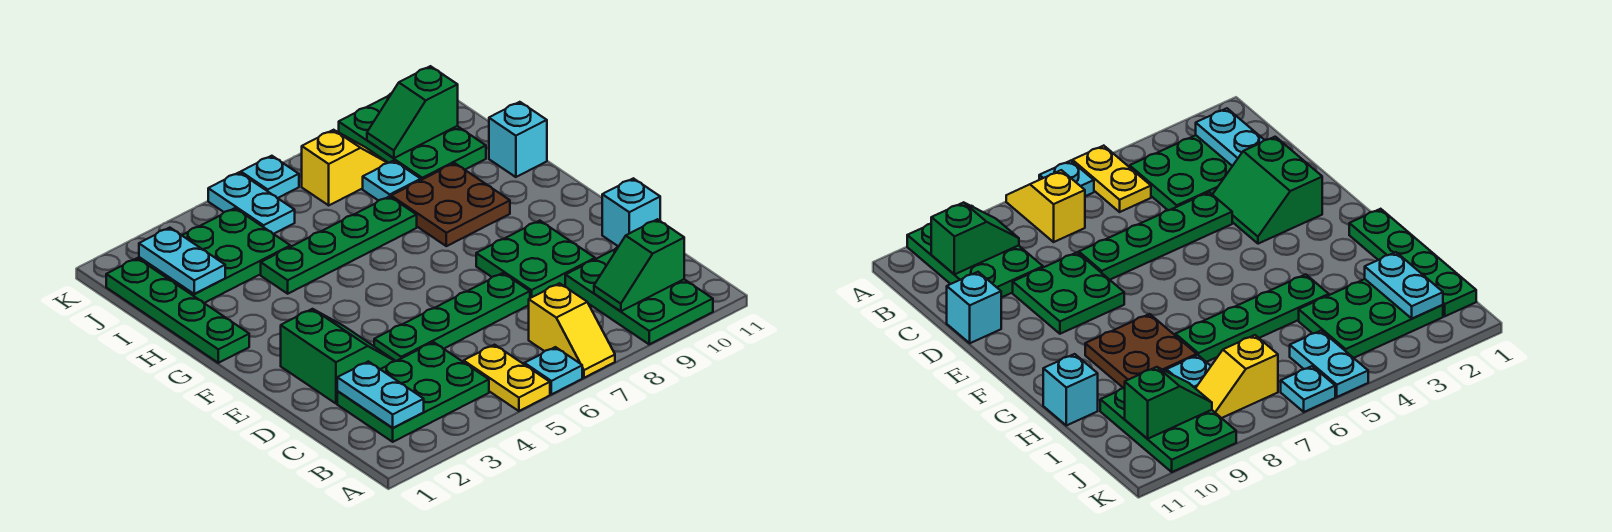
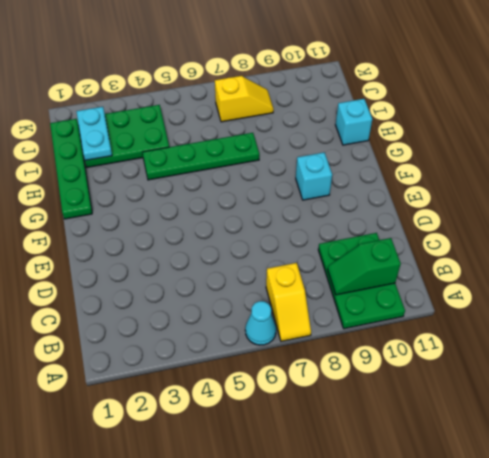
cyan 1x1 cone [245,301,276,345] -> cyan 1x1 plate [524,347,582,394]
cyan 1x1 brick [296,152,332,200] -> cyan 1x1 brick moved to [602,178,660,246]
none -> yellow 1x2 plate [464,345,550,411]
none -> green 2x3 plate [337,342,489,442]
none -> green 2x2 slope [281,309,395,404]

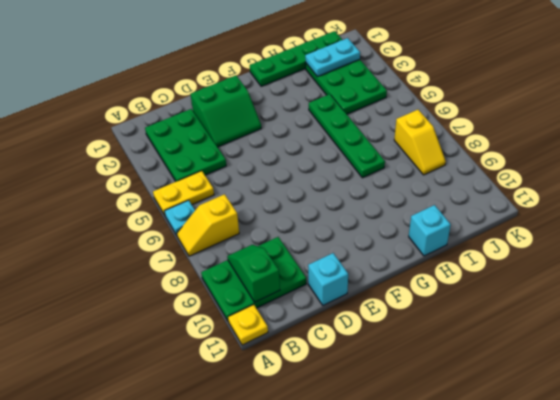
yellow 1x1 plate [228,305,268,345] -> none
none -> green 1x4 plate [374,273,530,361]
none -> green 2x2 plate [476,221,595,298]
none -> brown 2x2 plate [391,163,510,246]

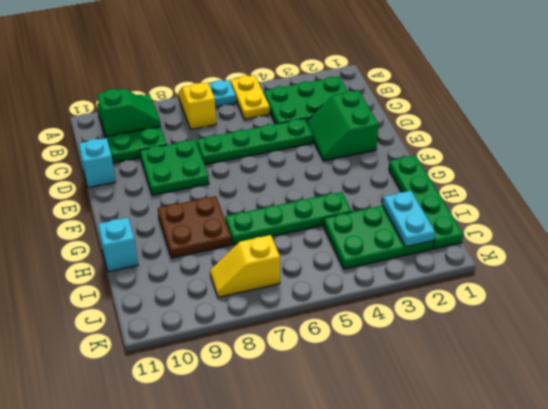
none -> cyan 1x1 plate [363,161,421,201]
none -> green 2x3 plate [339,93,486,180]
none -> cyan 1x2 plate [208,172,295,234]

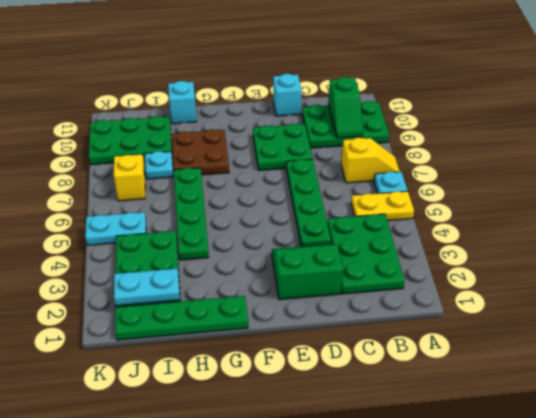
none -> cyan 1x1 plate [241,156,299,198]
none -> cyan 1x2 plate [337,361,424,428]
none -> green 1x2 slope [367,66,458,158]

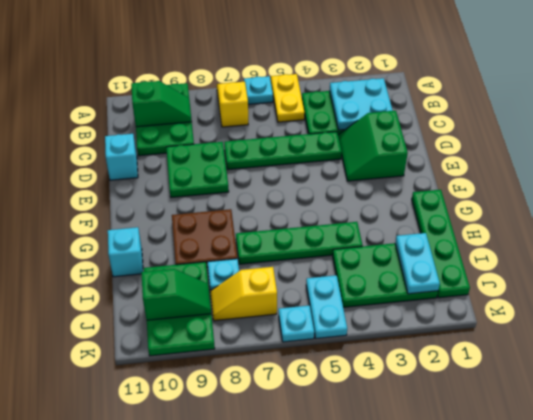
cyan 2x2 plate [330,78,393,130] -> cyan 1x2 plate [337,361,424,428]

